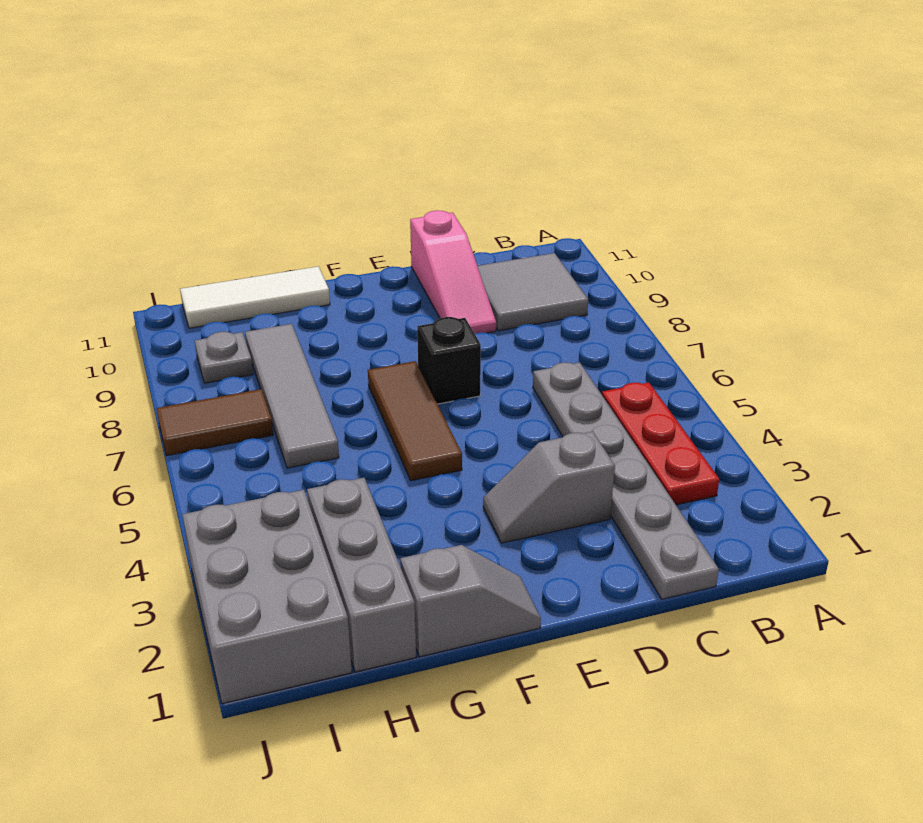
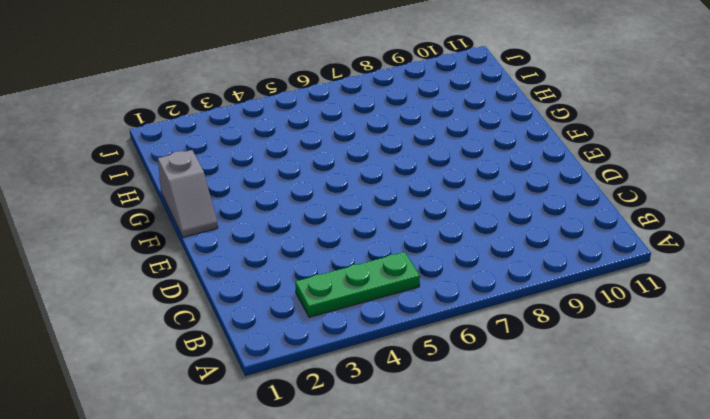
green 1x3 plate [295,252,420,317] -> red 1x3 plate [602,382,719,505]
none -> grey 2x2 tile [478,253,588,331]
none -> grey 1x6 plate [533,362,719,599]
none -> grey 1x2 slope [483,432,615,543]

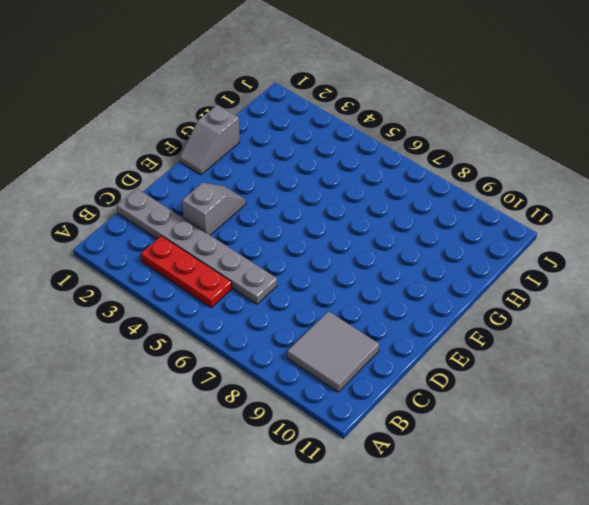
none -> pink 1x3 slope [410,210,496,334]
none -> black 1x1 brick [417,317,481,404]
none -> brown 1x3 tile [368,361,462,481]

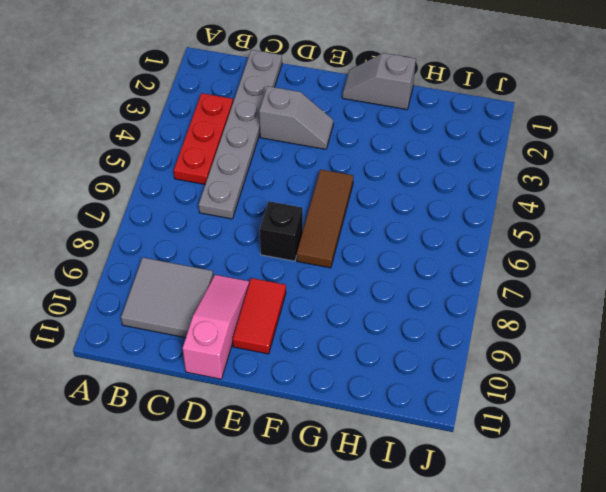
red 1x2 tile [233,278,286,354] -> none
none -> white 1x3 tile [180,266,330,328]
none -> grey 1x3 brick [307,478,416,672]
none -> grey 1x4 tile [245,324,339,468]

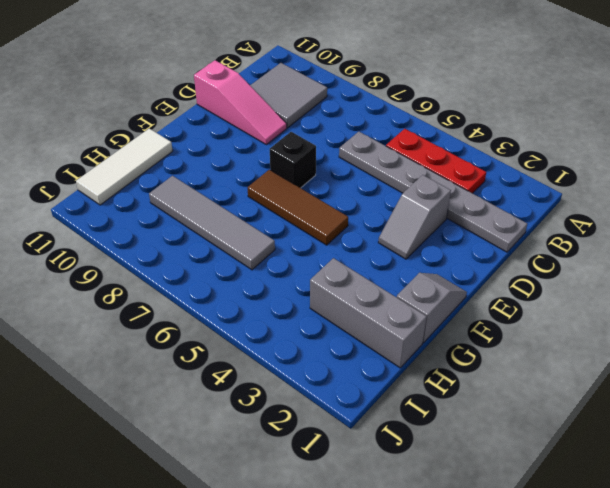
none -> grey 2x3 brick [182,490,352,704]
none -> brown 1x2 tile [157,389,273,456]
none -> grey 1x1 plate [195,332,253,383]

